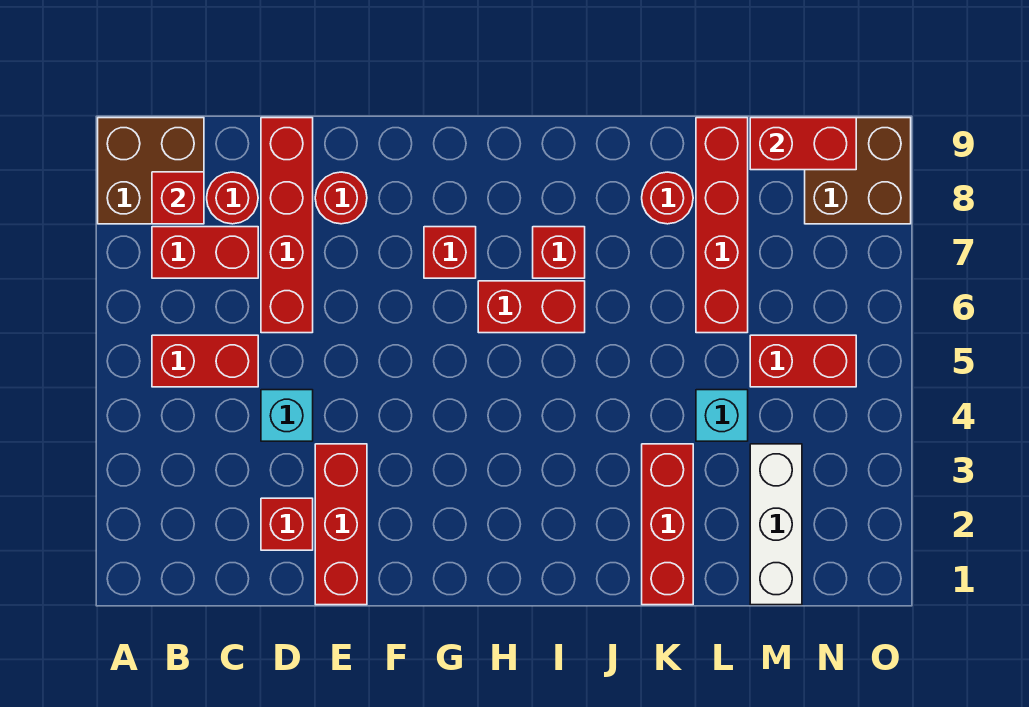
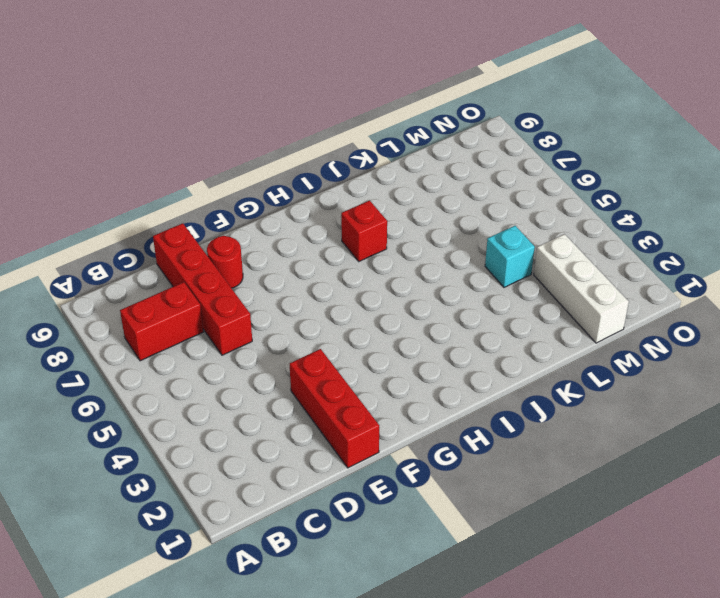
none -> brown 2x2 brick [98,118,204,224]
none -> red 1x2 brick [152,335,258,387]
none -> red 1x1 round brick [207,172,258,224]

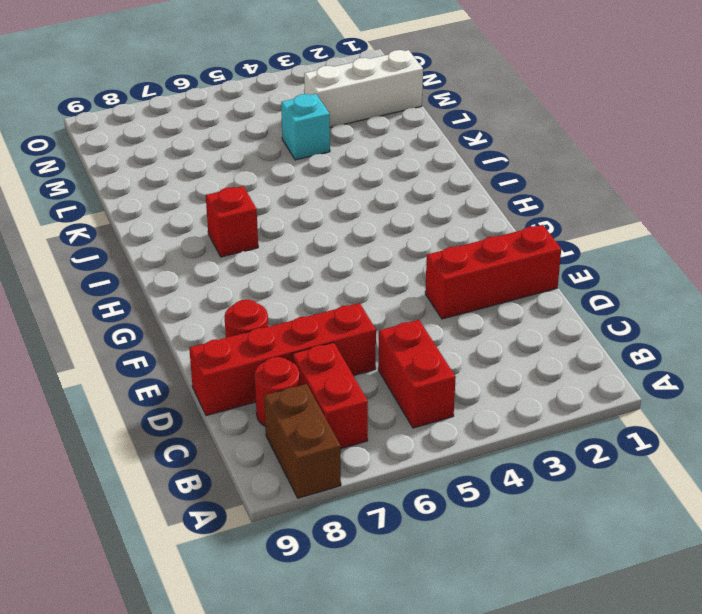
brown 1x2 brick [264,384,341,498] -> brown 2x2 brick [98,118,204,224]
none -> red 1x1 brick [261,498,313,550]
none -> cyan 1x1 brick [261,390,313,441]
none -> red 1x1 brick [424,227,476,278]

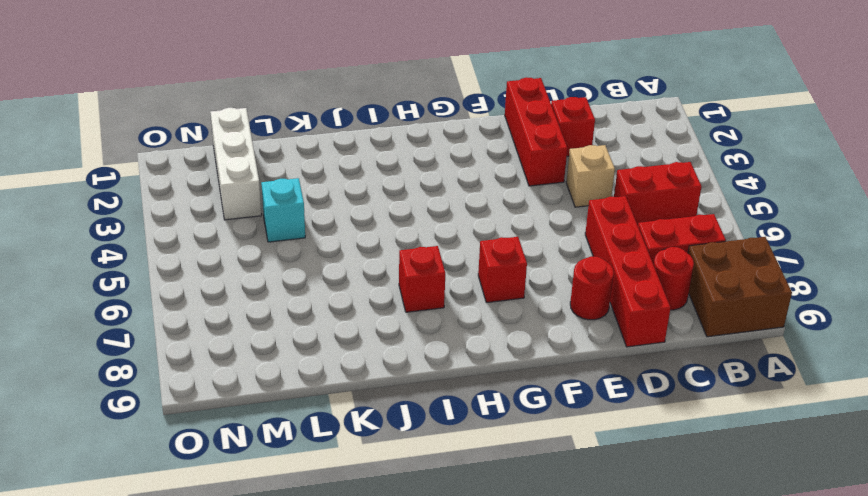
tan 1x1 brick [566,145,615,207] -> cyan 1x1 brick [261,390,313,441]
none -> red 1x2 brick [478,281,585,333]
none -> red 1x3 brick [642,444,693,605]
none -> red 1x1 round brick [642,172,693,224]

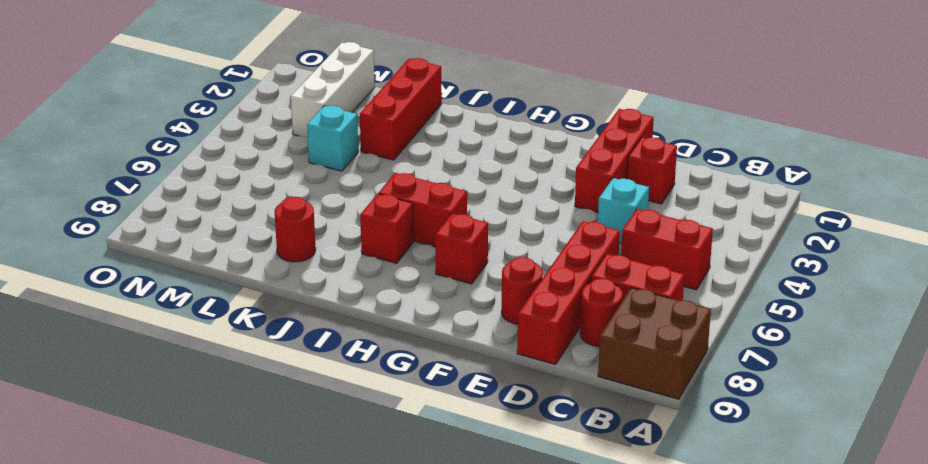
none -> red 1x4 brick [696,118,748,333]
none -> red 1x2 brick [750,335,856,387]
none -> brown 2x2 brick [805,118,911,224]

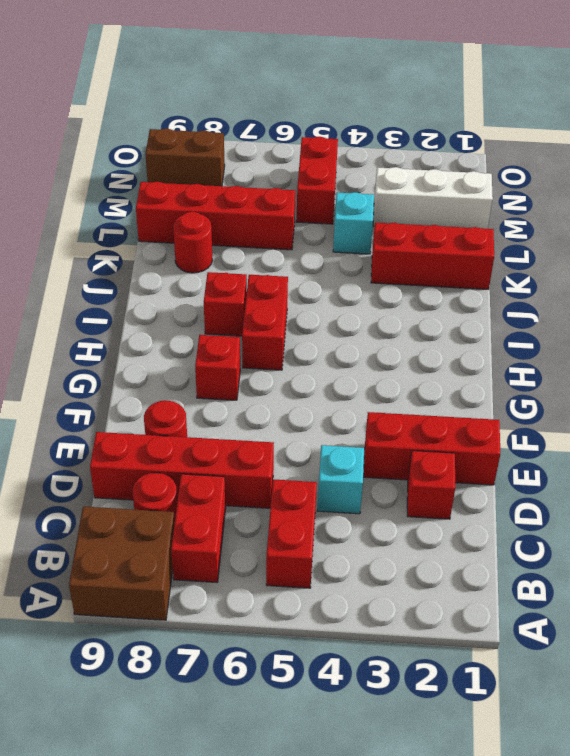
brown 1x2 brick [145,129,225,186] -> brown 2x2 brick [805,118,911,224]
none -> red 1x1 brick [152,172,204,224]
none -> red 1x2 brick [750,118,856,170]

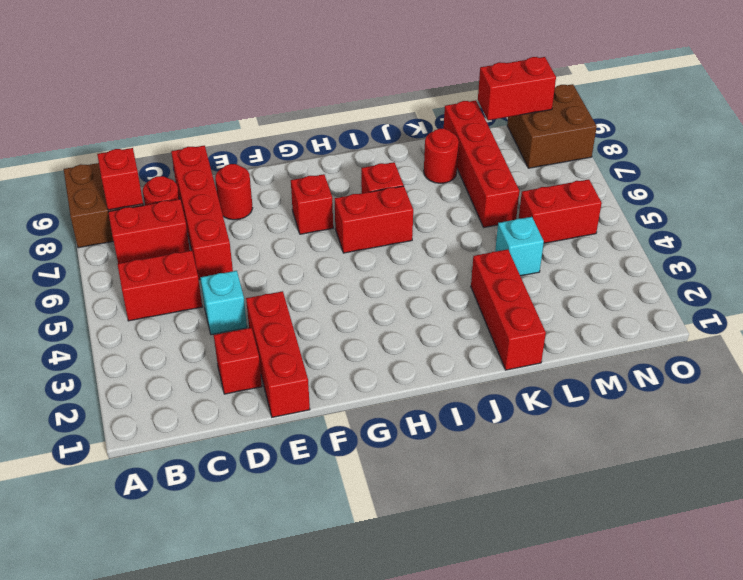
none -> white 1x3 brick [750,444,802,605]

